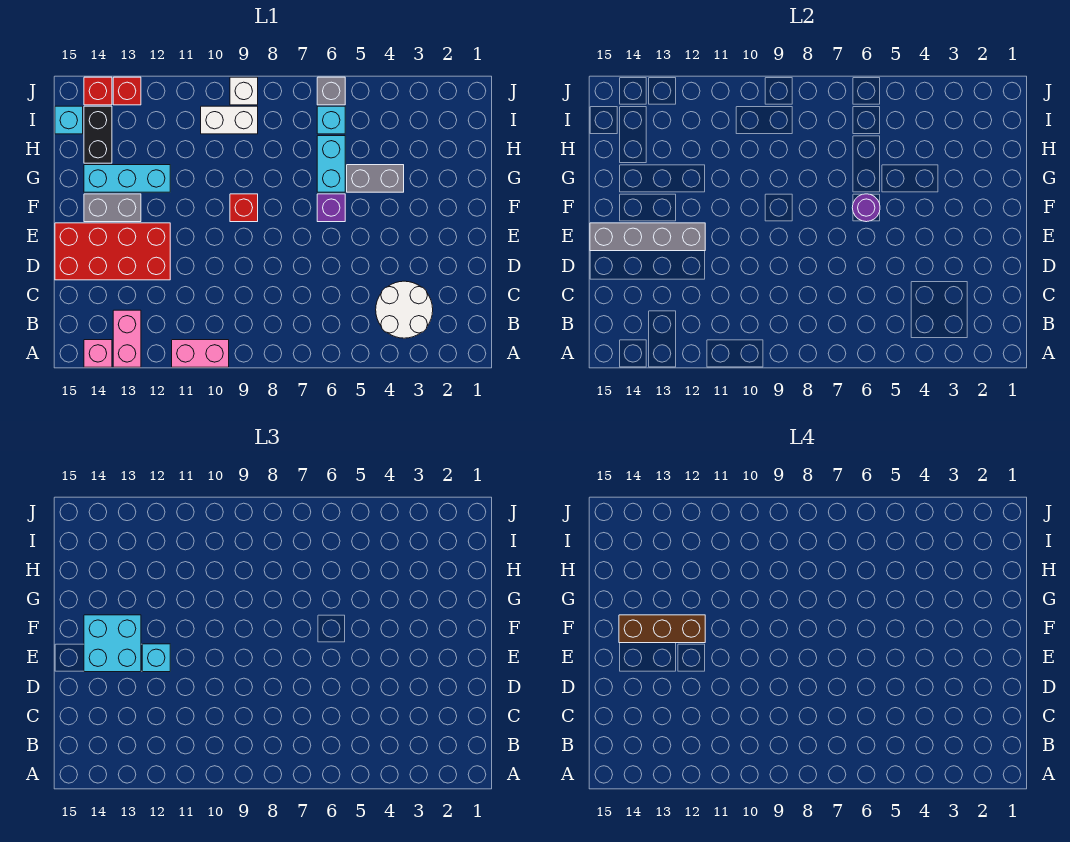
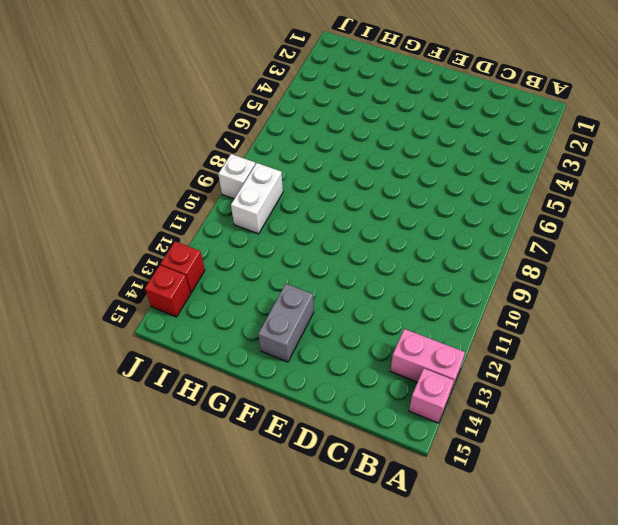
none -> pink 1x2 brick [172,340,229,367]
none -> white 2x2 round brick [376,281,433,338]
none -> red 2x4 brick [55,223,170,280]

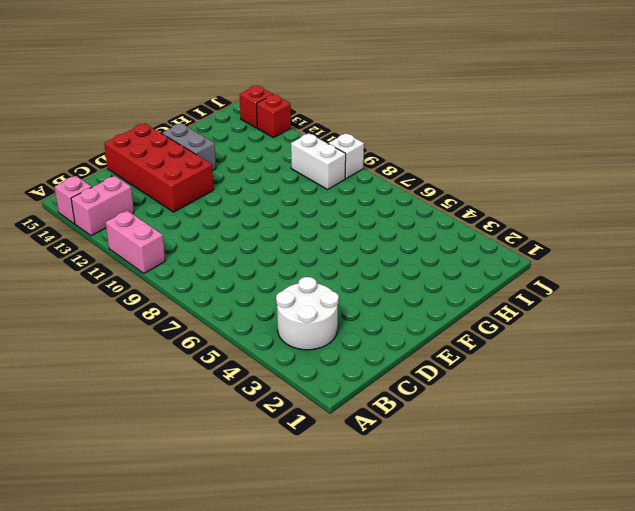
none -> purple 1x1 brick [317,194,345,222]
none -> red 1x1 brick [230,194,258,222]
none -> grey 1x2 brick [347,165,404,192]

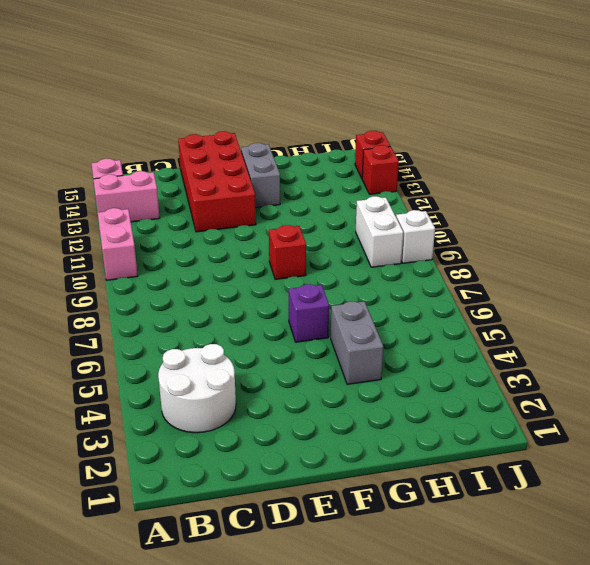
none -> cyan 1x2 brick [317,136,345,192]
none -> cyan 1x3 brick [84,165,170,192]
none -> black 1x2 brick [84,106,112,163]

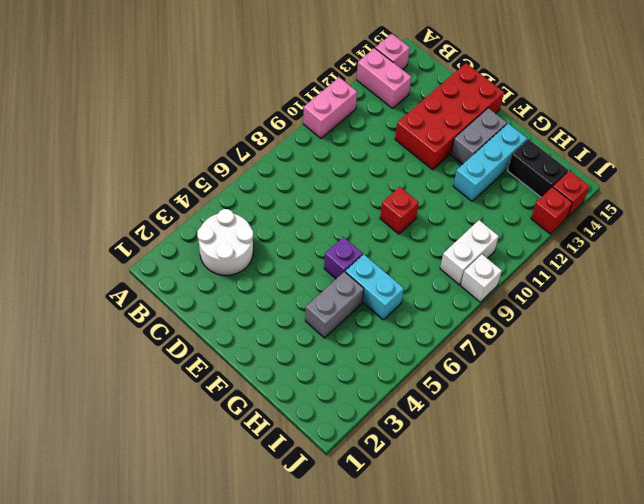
none -> cyan 1x1 brick [317,106,345,134]
none -> cyan 1x1 brick [55,106,83,134]
none -> grey 1x1 brick [317,77,345,105]

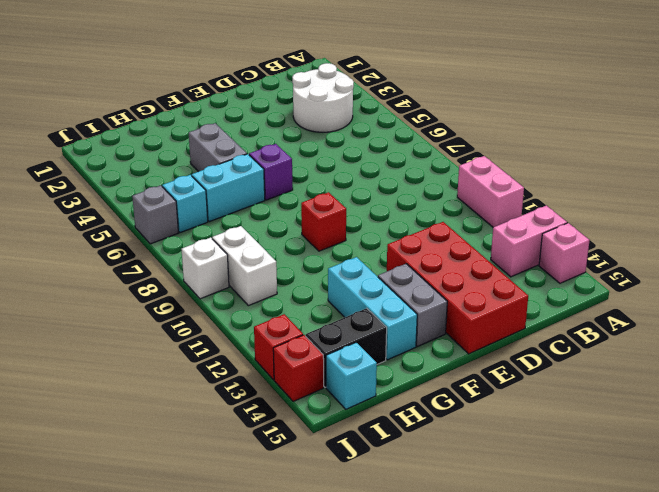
none -> grey 1x4 brick [590,223,705,251]
none -> purple 1x1 round brick [852,194,880,222]
none -> cyan 1x1 brick [142,644,170,672]

